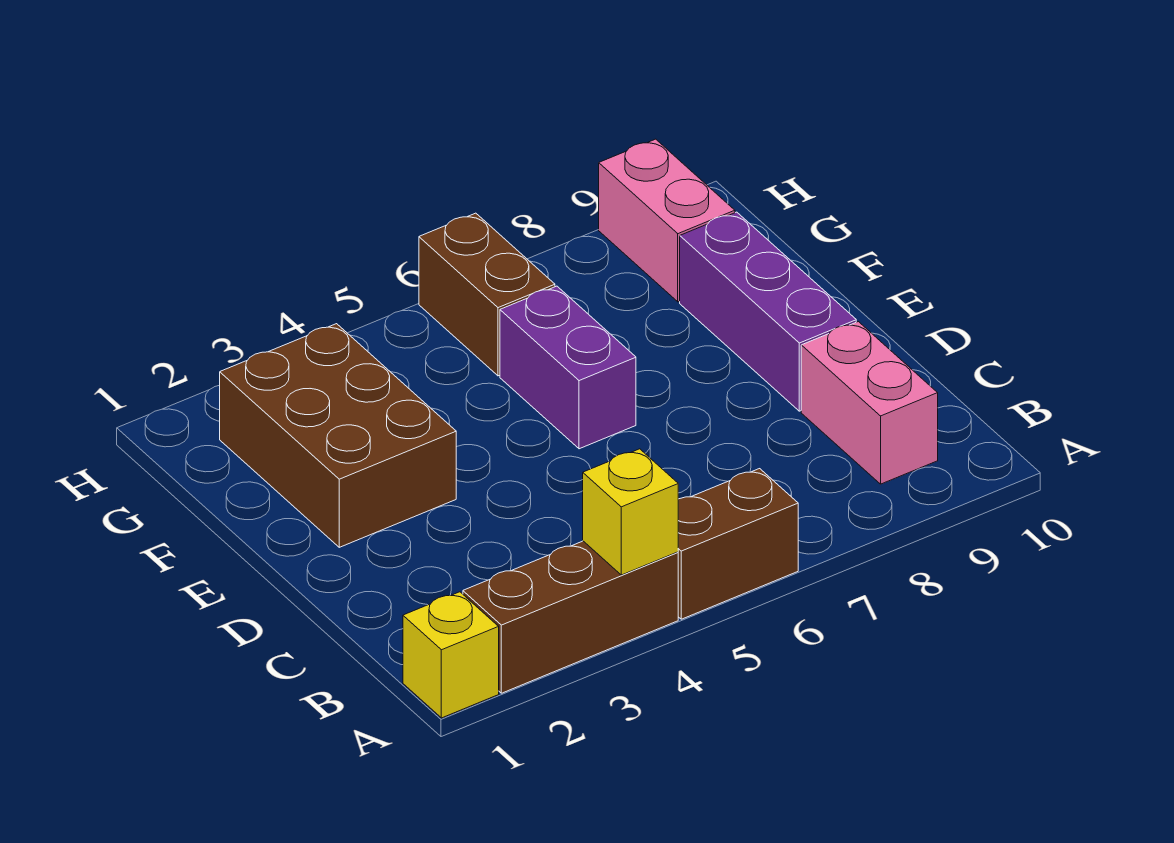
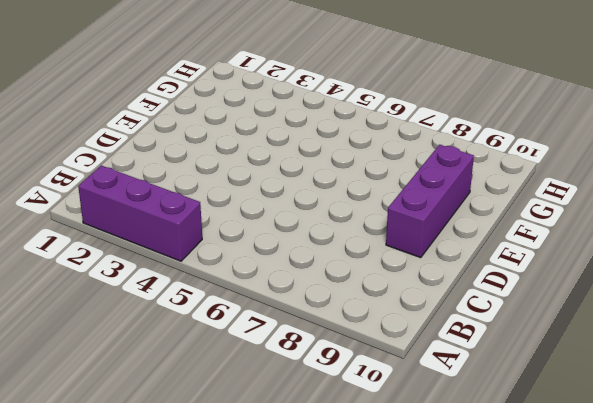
purple 1x3 brick [78,166,202,261] -> brown 1x3 brick [463,541,678,693]
none -> yellow 1x1 brick [403,592,499,718]
none -> brown 1x2 brick [678,469,798,619]

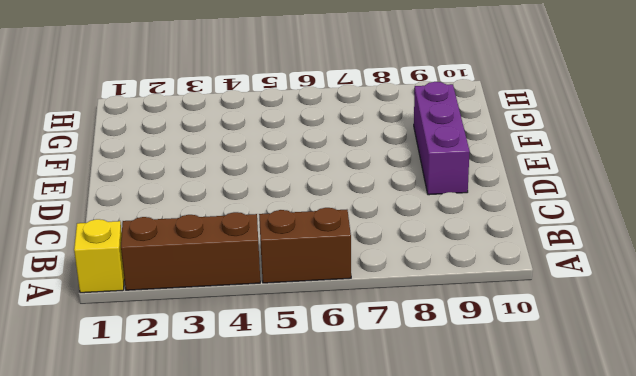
none -> pink 1x2 brick [801,322,938,484]
none -> brown 2x3 brick [220,324,456,547]

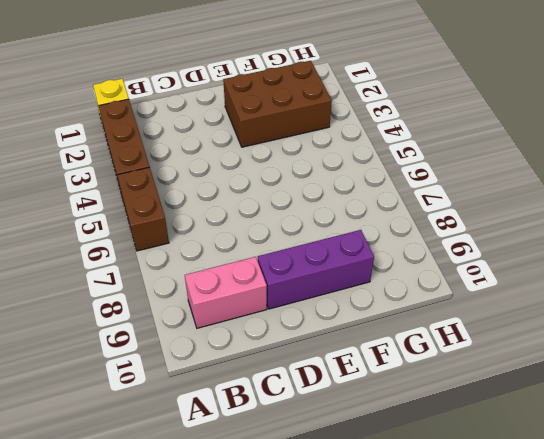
none -> purple 1x2 brick [500,286,636,449]
none -> brown 1x2 brick [419,213,555,376]

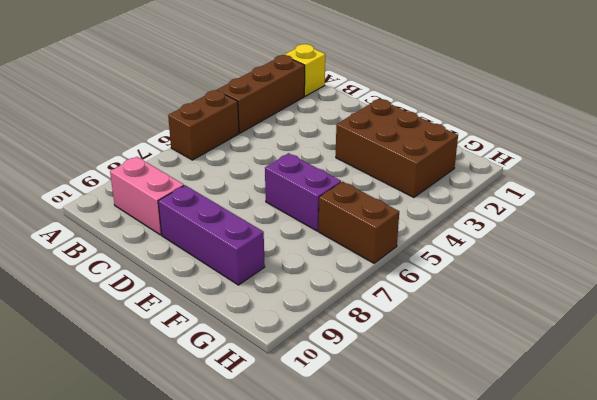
none -> pink 1x2 brick [599,139,735,302]
none -> yellow 1x1 brick [583,449,678,575]

